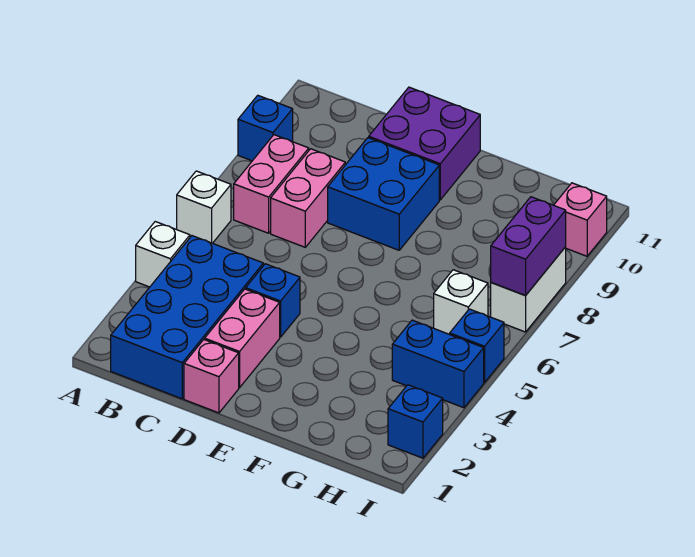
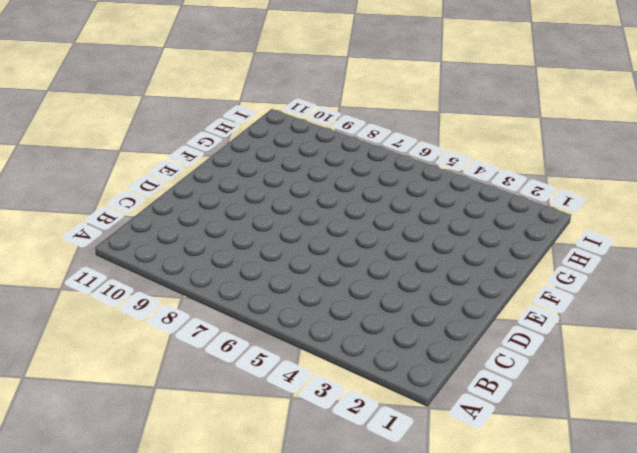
none -> white 1x1 brick [136,222,190,287]
none -> white 1x1 brick [177,171,231,243]
none -> blue 1x1 brick [238,95,293,161]

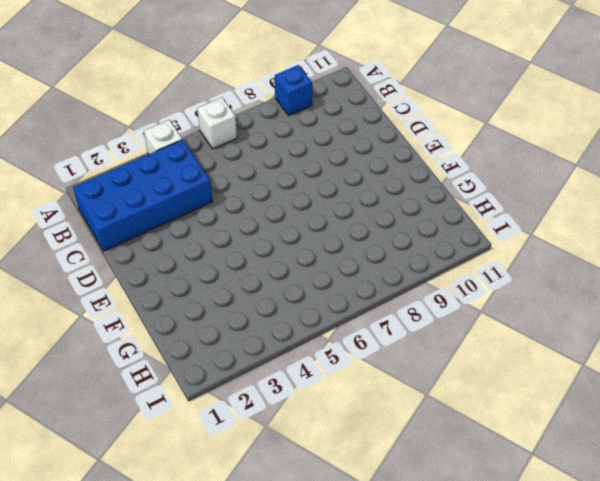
none -> pink 1x2 brick [234,135,309,233]
none -> pink 1x2 brick [271,149,345,247]
none -> pink 1x1 brick [184,340,239,413]

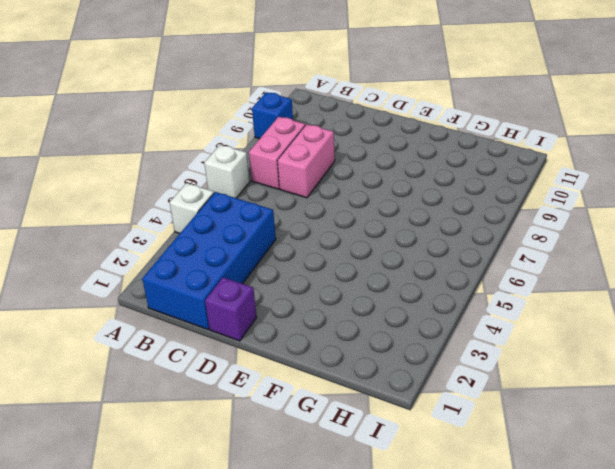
purple 1x1 brick [205,277,257,341] -> pink 1x1 brick [184,340,239,413]
none -> pink 1x2 brick [205,289,280,388]
none -> blue 1x1 brick [246,264,300,337]
none -> blue 2x2 brick [328,138,439,250]

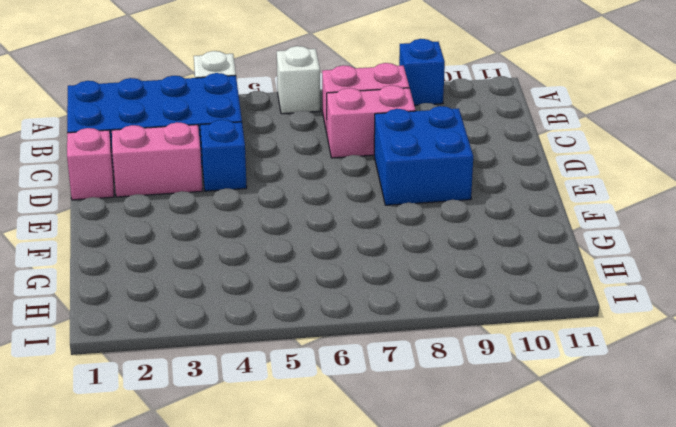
none -> purple 2x2 brick [369,87,480,200]
none -> blue 1x2 brick [392,320,484,408]
none -> white 1x1 brick [434,270,488,334]

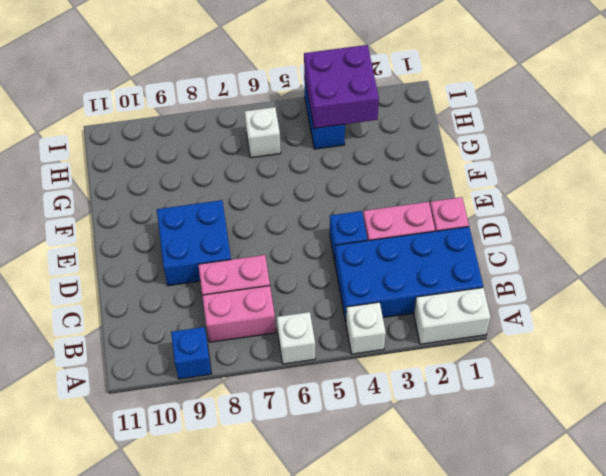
white 1x2 brick [414,288,491,344] -> white 1x2 brick moved to [491,247,566,332]
purple 2x2 brick [304,45,379,128] -> purple 2x2 brick moved to [369,87,480,200]
none -> blue 1x1 brick [388,385,443,458]
none -> blue 1x1 brick [450,309,504,383]
none -> pink 1x1 brick [554,183,607,256]

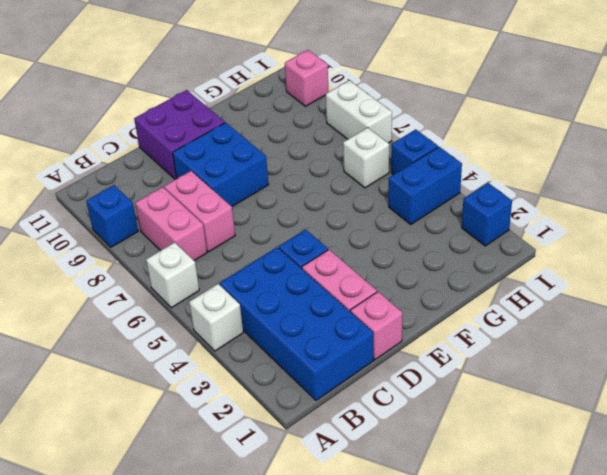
none -> purple 1x2 brick [491,197,566,296]

